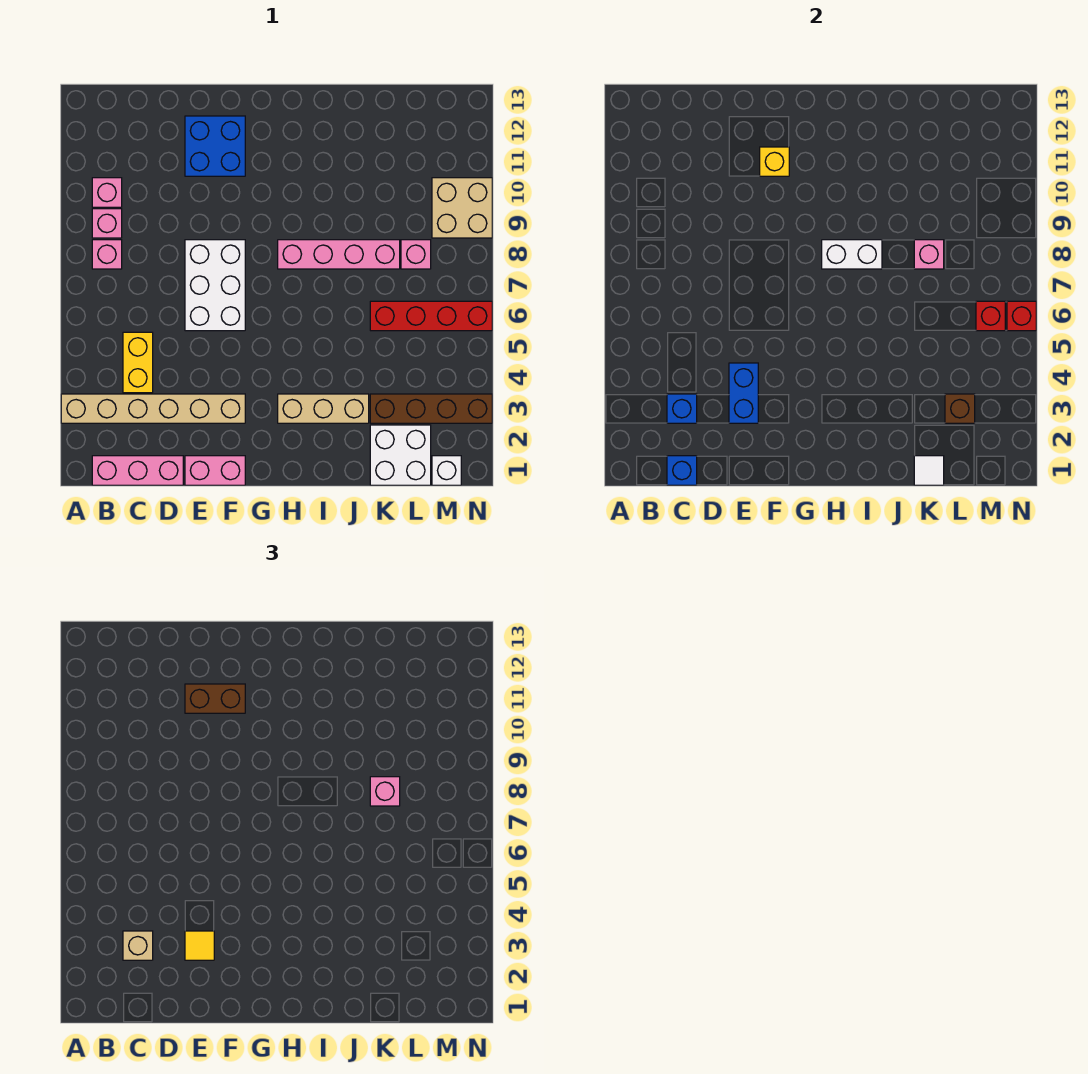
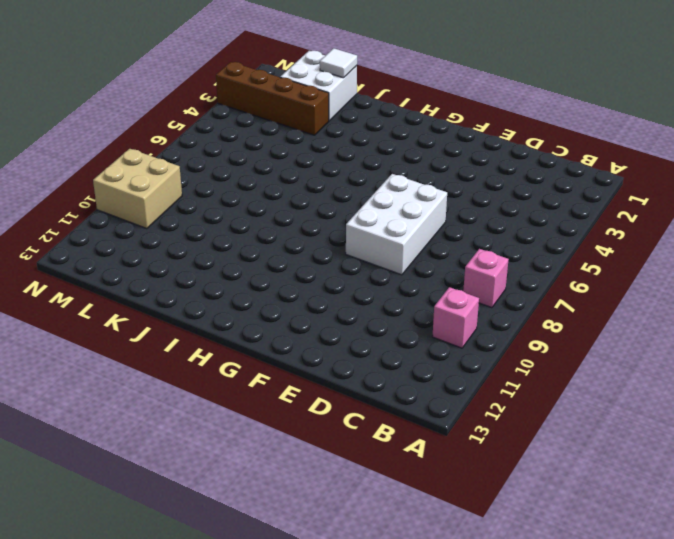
none -> tan 1x6 brick [61,394,245,423]
none -> pink 1x3 brick [92,456,183,485]
none -> pink 1x1 brick [92,209,122,238]
none -> yellow 1x2 brick [123,332,153,393]

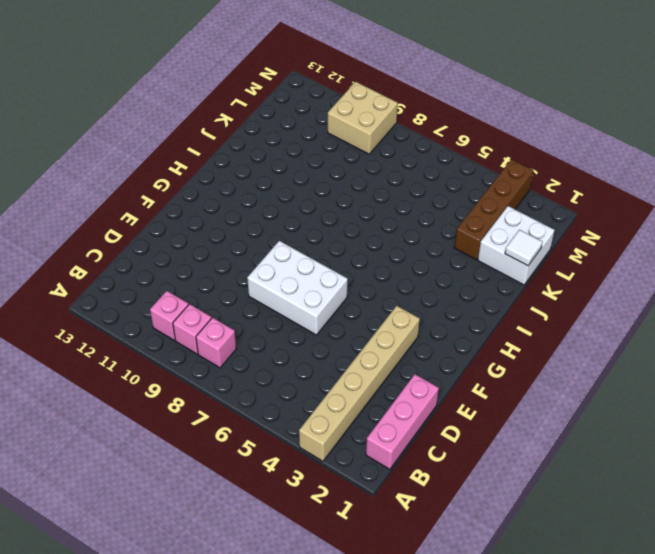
none -> yellow 1x2 brick [123,332,153,393]
none -> pink 1x2 brick [185,456,245,485]
none -> blue 2x2 brick [185,116,245,176]
none -> tan 1x3 brick [278,394,369,423]

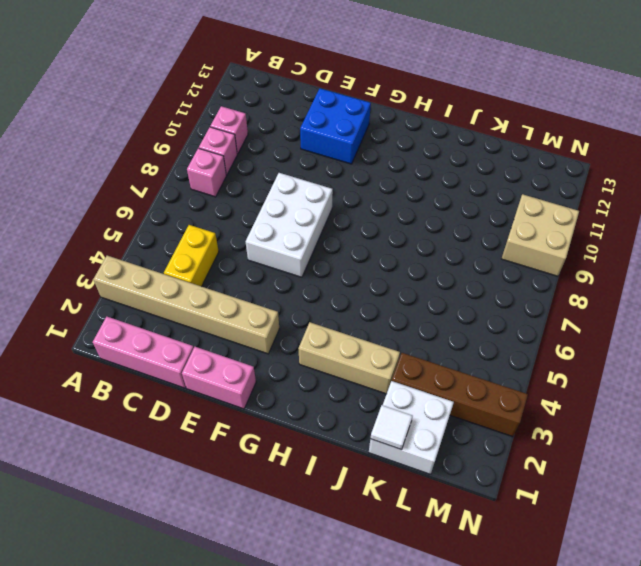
none -> pink 1x4 brick [278,240,400,269]
none -> red 1x4 brick [370,301,492,331]
none -> pink 1x1 brick [401,240,431,269]
none -> white 1x1 brick [432,456,461,485]

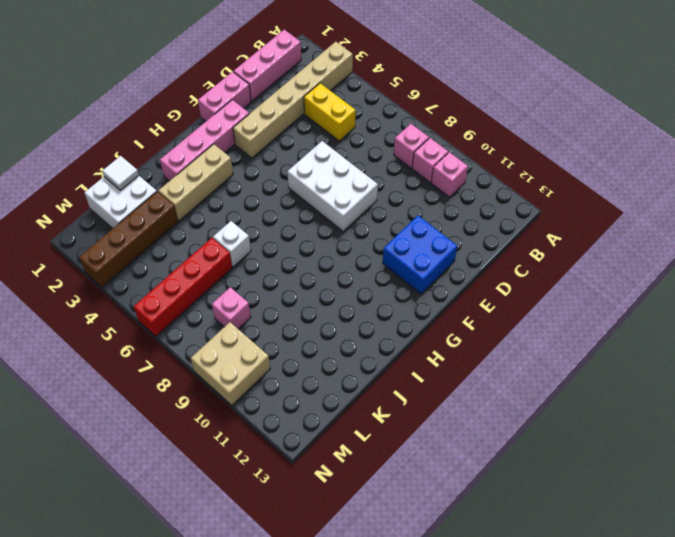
pink 1x4 brick [160,100,249,181] -> pink 1x4 brick moved to [278,240,400,269]
white 1x1 brick [213,221,251,267] -> white 1x1 brick moved to [432,456,461,485]
none -> blue 1x1 brick [667,456,697,485]
none -> blue 1x1 brick [667,394,697,423]
none -> blue 1x2 brick [729,363,758,423]
none -> yellow 1x1 brick [760,147,789,176]

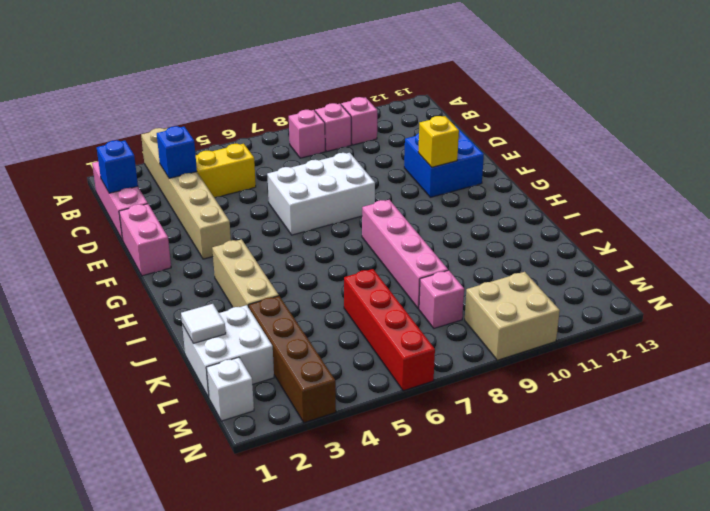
none -> blue 1x2 brick [729,363,758,423]
none -> white 1x2 brick [822,240,882,269]
none -> pink 1x1 brick [914,240,944,269]
none -> brown 1x1 brick [945,394,975,423]

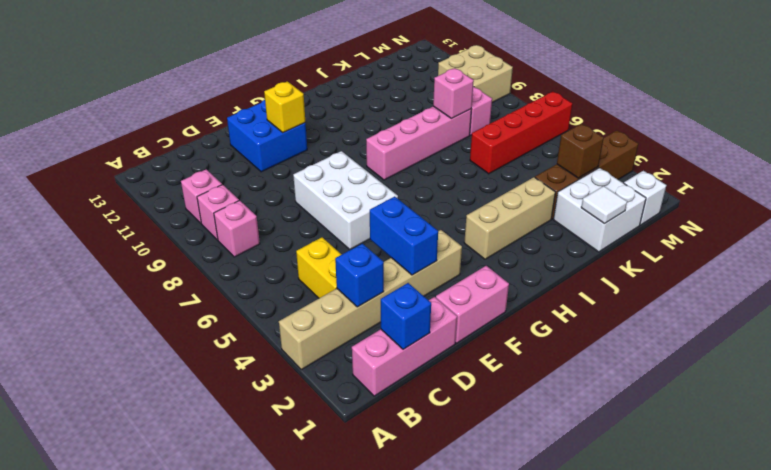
none -> white 1x2 brick [822,240,882,269]
none -> red 1x1 brick [976,301,1005,331]
none -> red 1x1 brick [1007,301,1036,331]
none -> tan 1x1 brick [123,931,153,960]

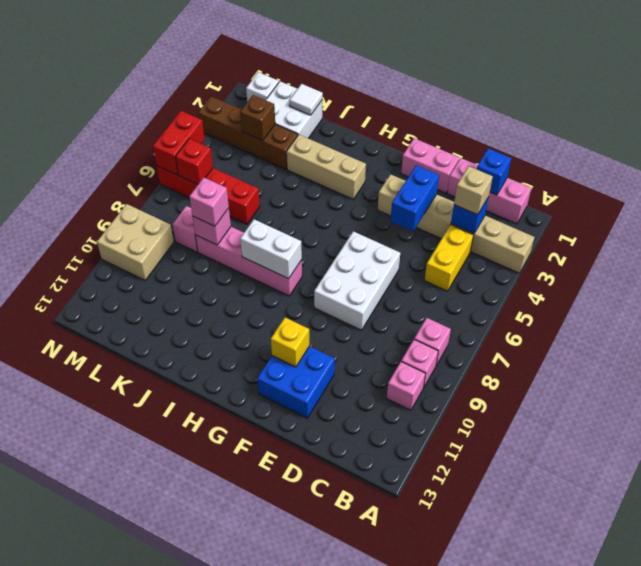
red 1x2 brick [153,111,205,175] -> red 1x1 brick [1007,301,1036,331]
none -> yellow 1x1 tile [185,931,214,960]
none -> brown 1x2 brick [185,684,245,713]

